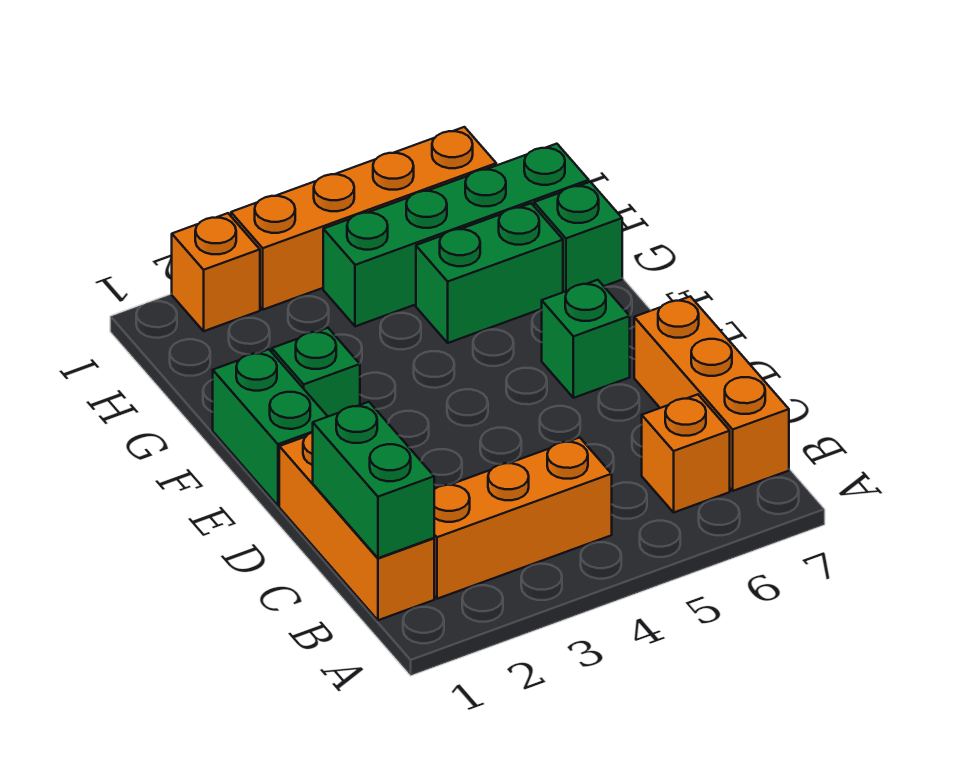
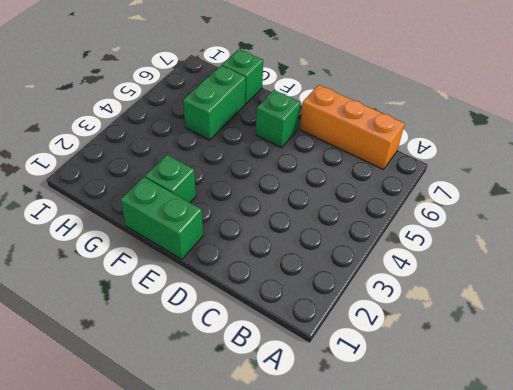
none -> orange 1x3 brick [279,432,434,620]
none -> orange 1x3 brick [434,438,612,599]
none -> orange 1x1 brick [642,394,730,512]

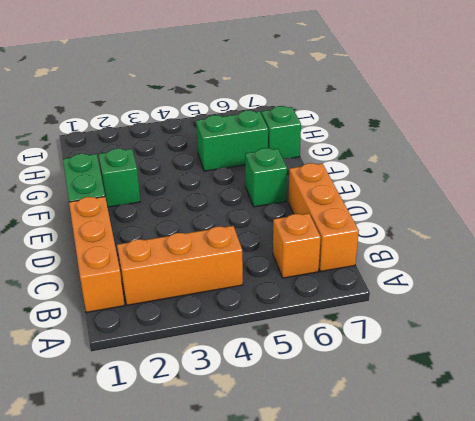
none -> green 1x4 brick [323,144,589,326]
none -> orange 1x1 brick [172,213,260,331]
none -> orange 1x4 brick [231,127,496,310]

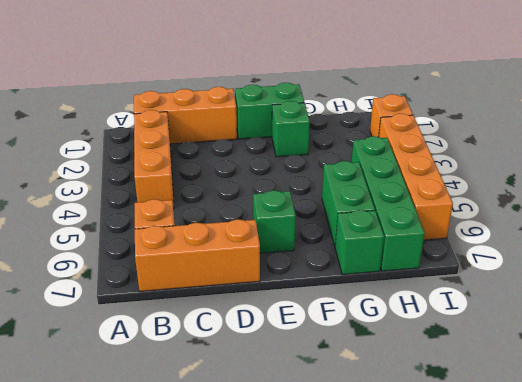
none -> green 1x2 brick [313,402,434,558]

